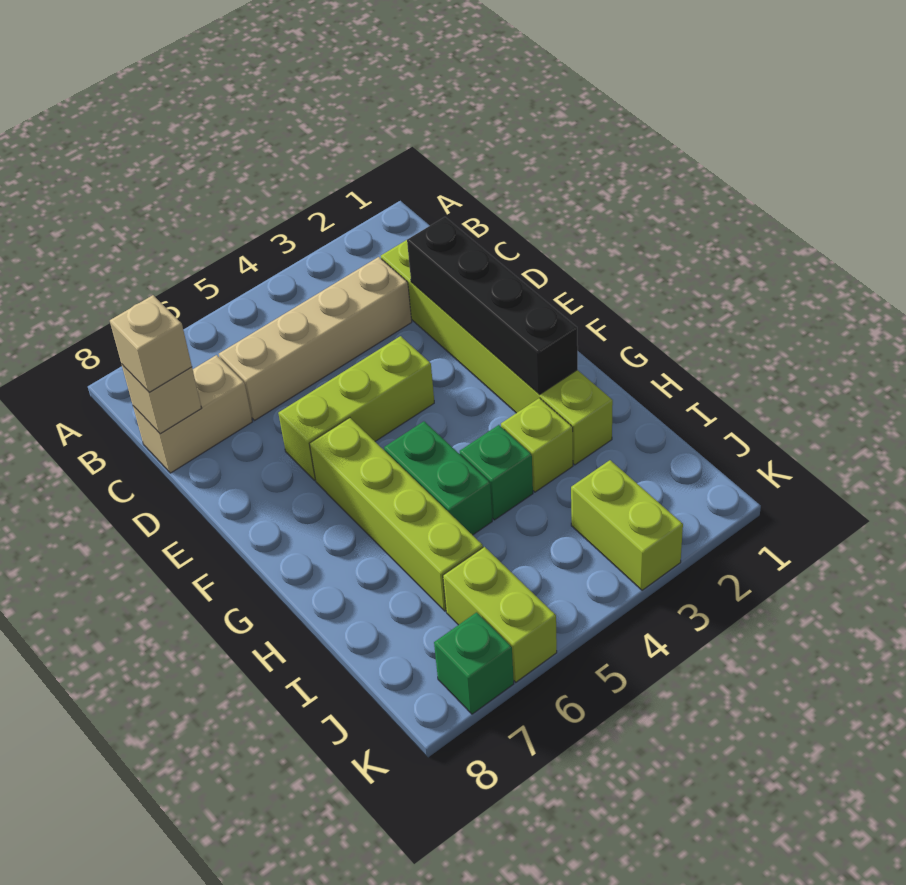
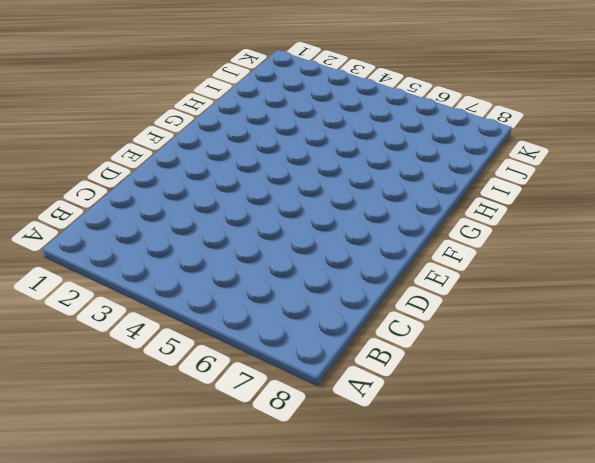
none -> lime 1x6 brick [381,240,613,465]
none -> tan 1x4 brick [219,257,412,421]
none -> tan 1x2 brick [133,355,252,473]

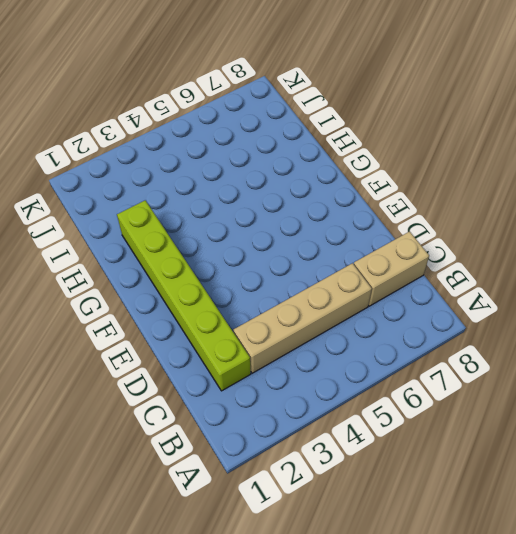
none -> lime 1x3 brick [278,336,434,481]
none -> lime 1x4 brick [310,418,483,611]
none -> green 1x2 brick [384,421,492,535]

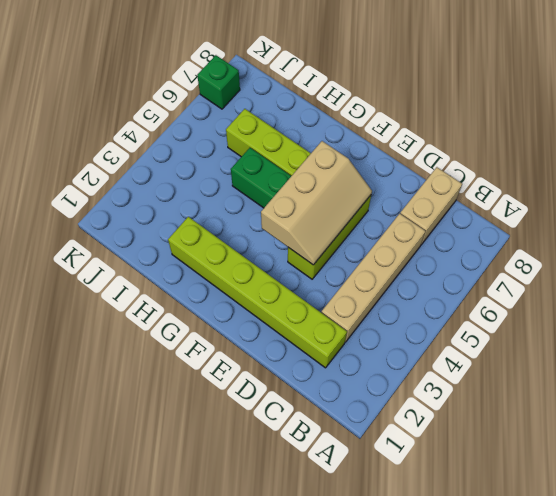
tan 2x3 slope [261,141,372,265] -> none
none -> lime 1x1 brick [501,398,573,492]
none -> green 1x1 brick [460,425,533,520]
none -> lime 1x2 brick [571,460,683,590]

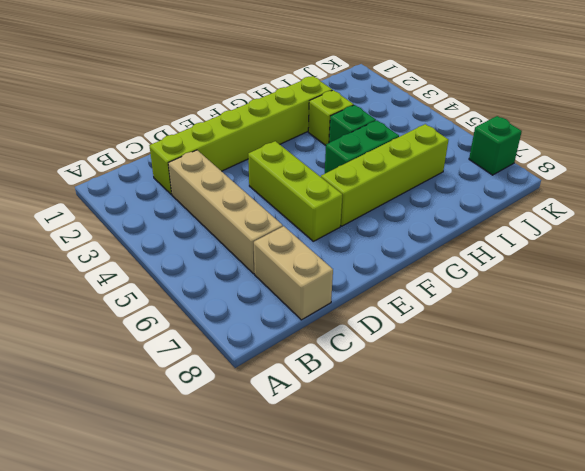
none -> lime 1x2 brick [571,460,683,590]
none -> lime 1x2 brick [443,547,557,682]
none -> tan 1x1 brick [122,365,202,434]

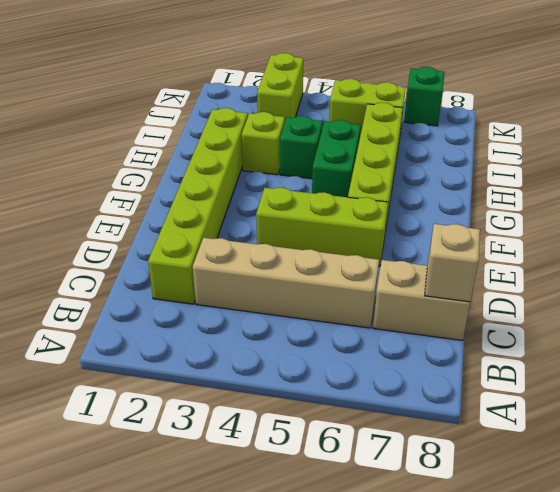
lime 1x2 brick [329,79,406,135] -> lime 1x2 brick turned to [443,547,557,682]
none -> black 1x4 brick [407,217,578,395]
none -> tan 1x1 brick [110,295,192,393]

